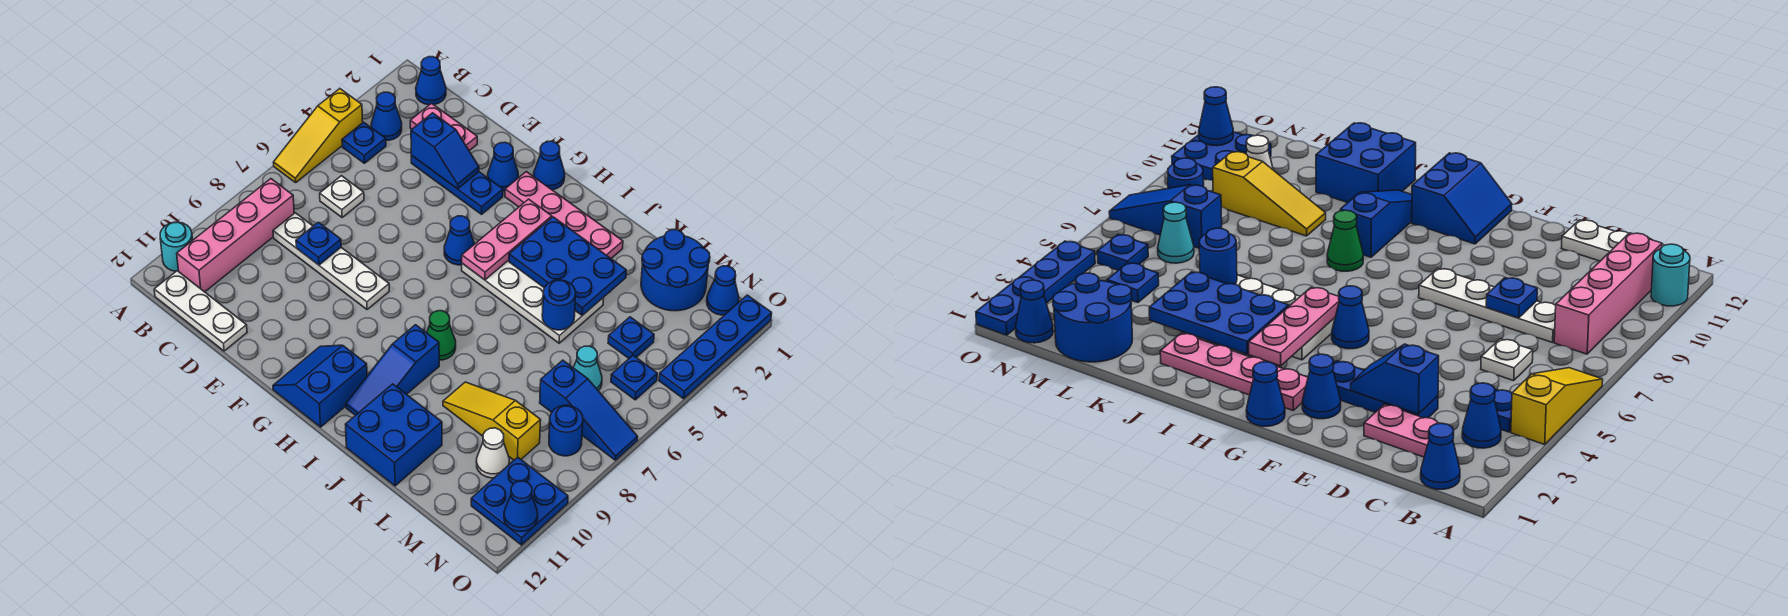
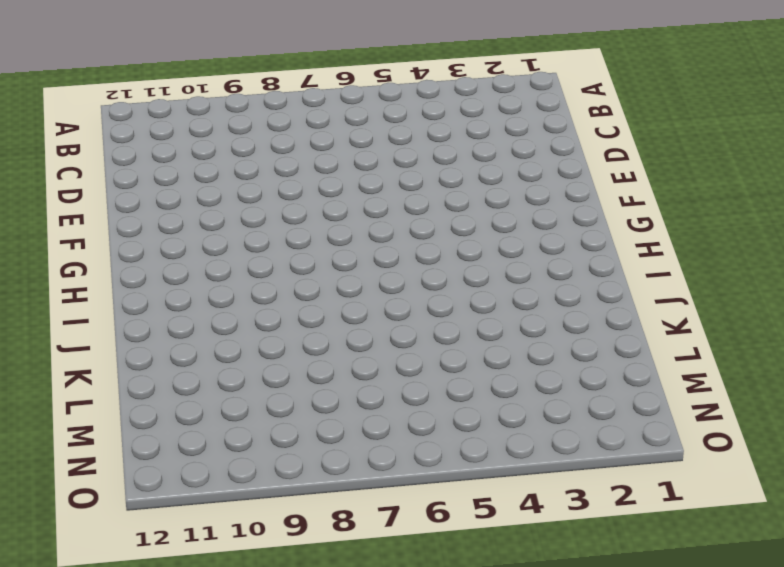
none -> yellow 1x3 slope [273,89,363,183]
none -> cyan 1x1 round brick [160,222,193,271]
none -> blue 1x1 cone [416,57,446,105]
none -> blue 1x1 cone [371,92,402,140]

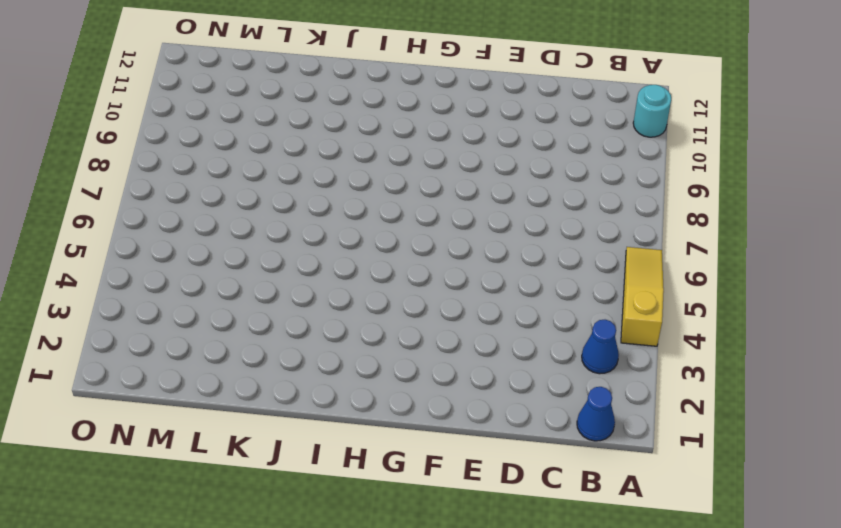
none -> blue 1x1 plate [342,122,386,163]
none -> pink 1x4 brick [177,179,294,292]
none -> white 1x3 plate [154,271,247,351]
none -> pink 1x2 plate [410,104,477,151]

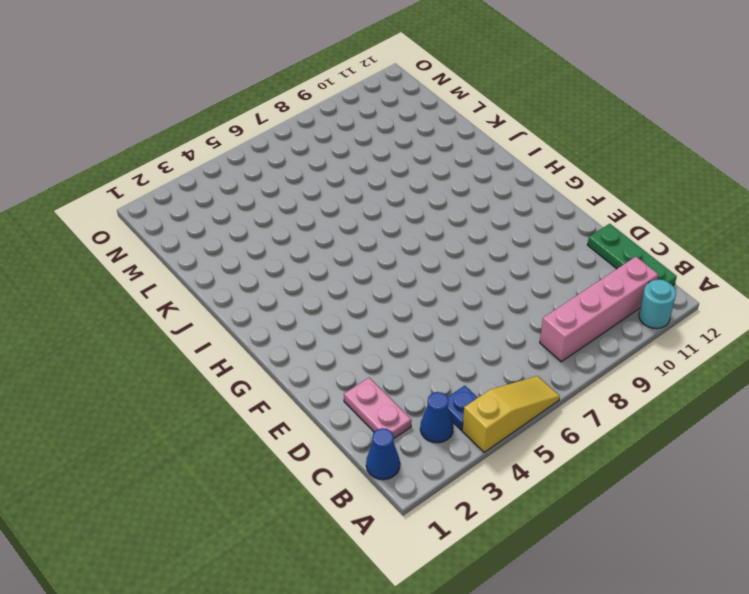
green 1x3 plate [588,224,677,286] -> white 1x3 plate [154,271,247,351]
none -> white 1x1 plate [320,176,364,217]
none -> white 1x4 plate [273,213,389,309]
none -> blue 1x3 plate [411,155,503,214]
none -> blue 1x1 cone [488,142,519,191]

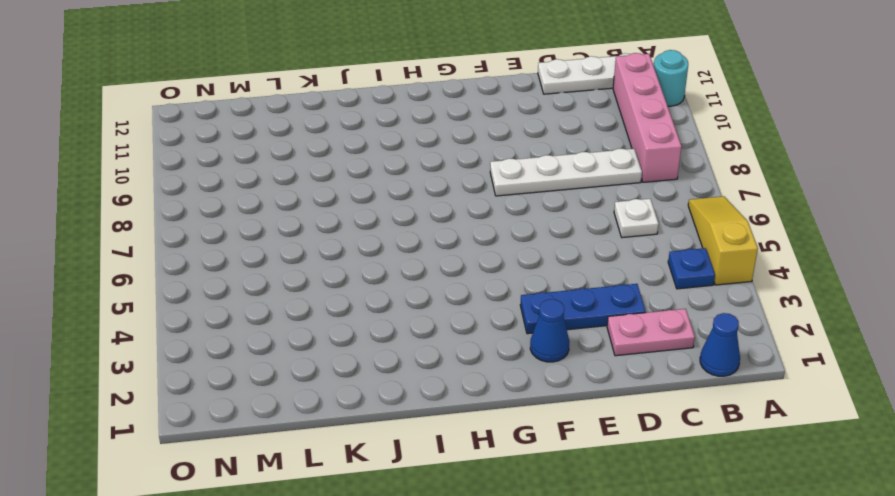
none -> blue 1x1 cone [371,92,402,140]
none -> blue 1x1 cone [534,141,565,190]
none -> pink 1x4 plate [505,172,623,258]
none -> blue 1x1 cone [444,216,474,265]

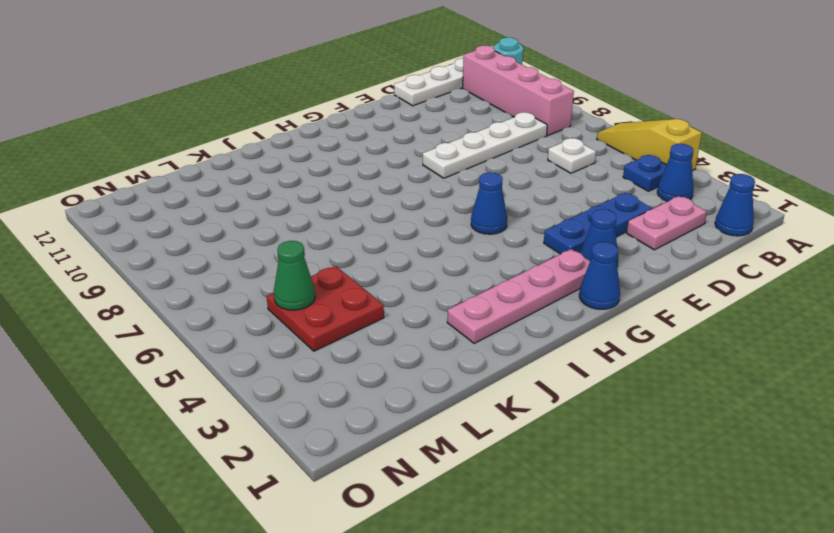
red 2x2 plate [267,266,384,351] -> blue 1x1 plate [608,317,654,358]
green 1x1 cone [274,241,315,310] -> green 1x1 cone moved to [427,311,456,360]
none -> blue 2x2 slope [273,345,367,427]
none -> white 2x4 plate [462,260,604,343]
none -> blue 1x3 slope [346,325,439,415]
none -> blue 2x2 brick [345,384,442,486]

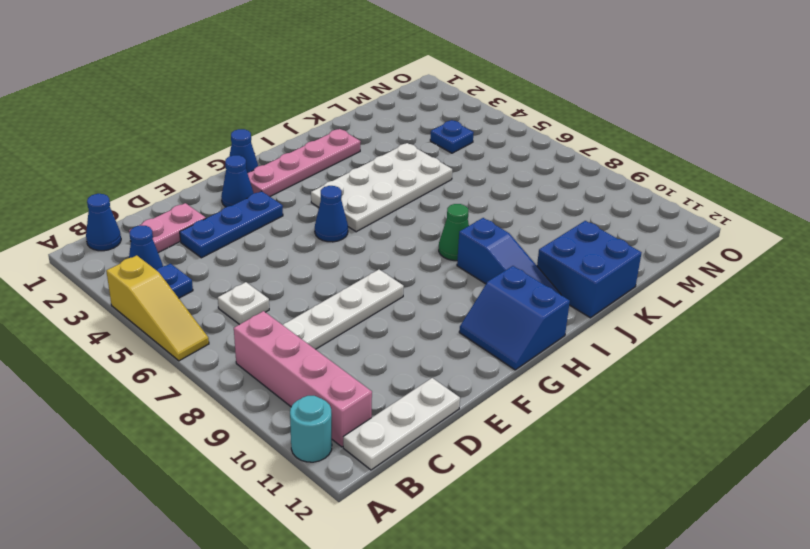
none -> yellow 1x3 slope [443,382,541,460]
none -> blue 2x2 round brick [641,230,710,311]
none -> cyan 1x1 cone [573,346,602,391]
none -> blue 1x3 slope [540,360,638,460]

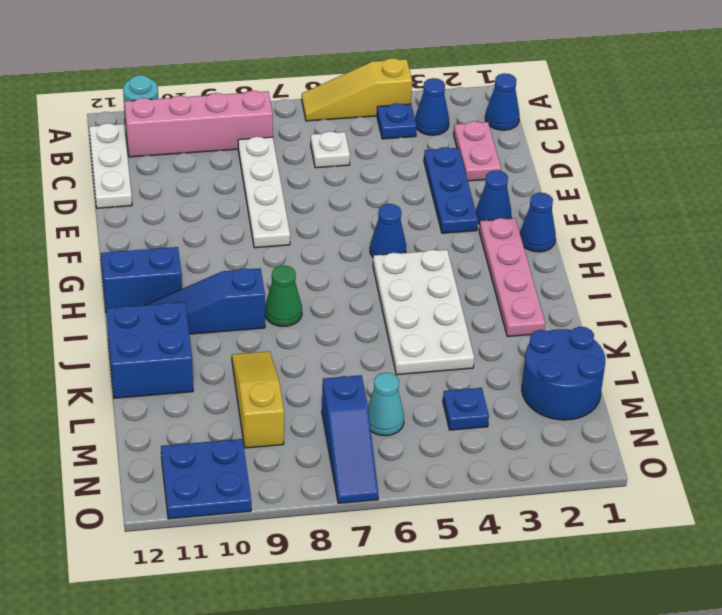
none -> white 1x1 cone [476,428,509,478]
none -> blue 1x1 cone [707,266,739,315]
none -> blue 1x1 plate [611,355,657,400]
none -> blue 1x1 round brick [549,405,583,456]

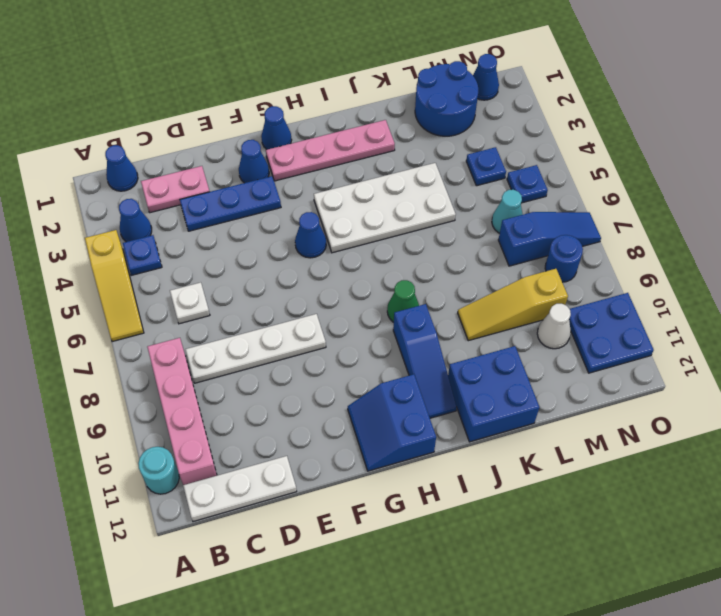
none -> blue 1x4 plate [659,295,772,399]
none -> blue 1x2 slope [411,113,479,189]
none -> blue 1x1 plate [296,222,341,265]
none -> pink 1x3 plate [462,199,552,280]

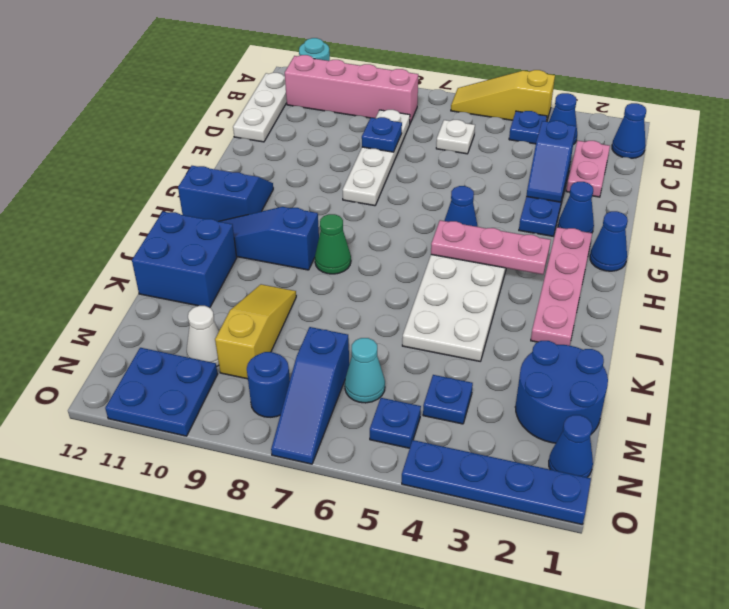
none -> blue 2x3 plate [509,217,626,315]
none -> blue 1x1 round brick [542,280,576,330]
none -> blue 1x1 cone [504,481,538,531]

